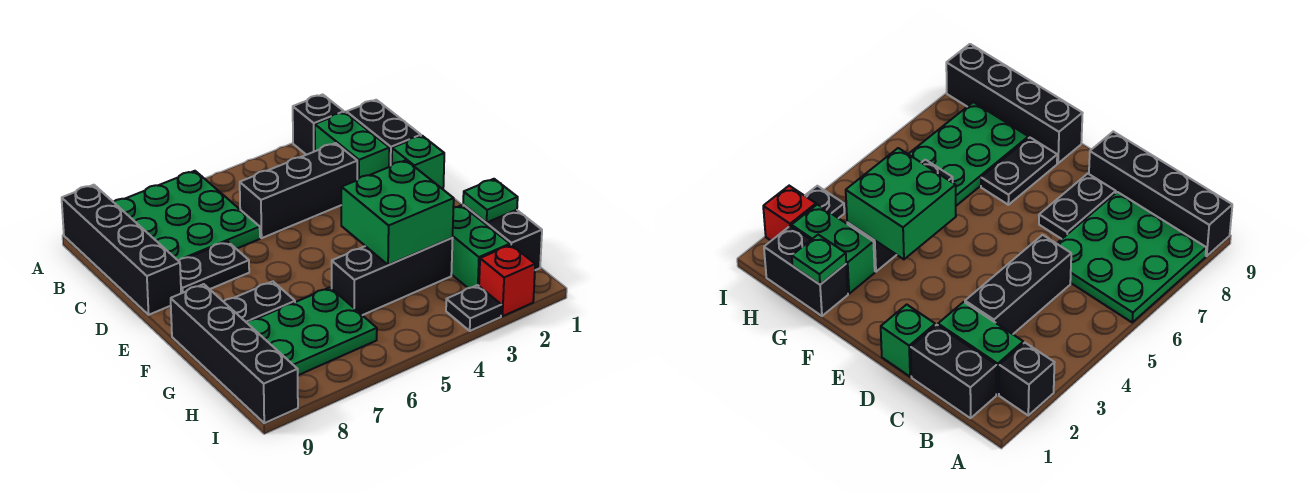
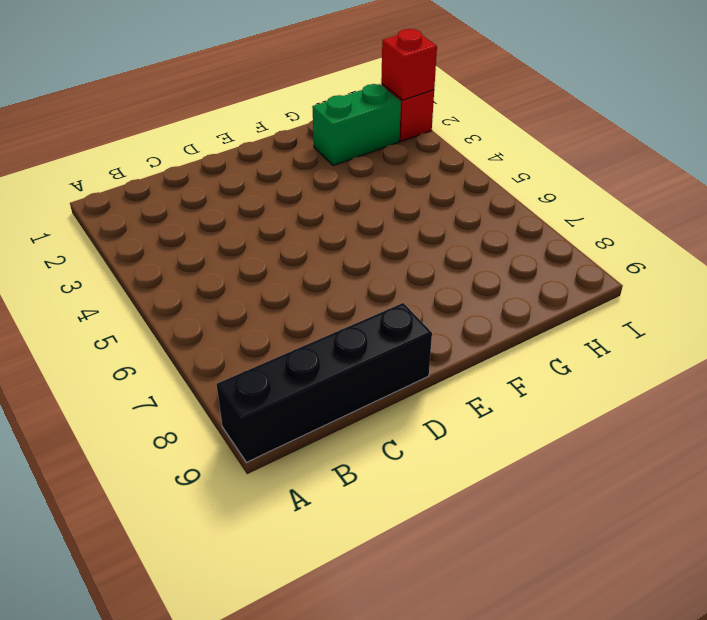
red 1x1 brick [381,29,437,100] -> none
none -> black 1x1 brick [293,94,344,155]
none -> green 3x3 plate [114,171,260,261]
none -> black 1x2 brick [346,100,421,167]

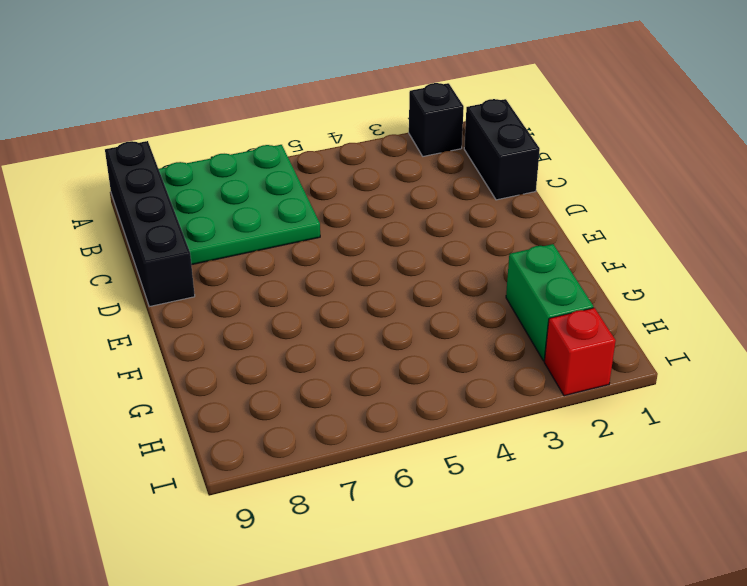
none -> green 1x2 brick [315,112,389,180]
none -> black 1x3 brick [240,143,357,238]
none -> green 1x1 brick [392,136,444,189]

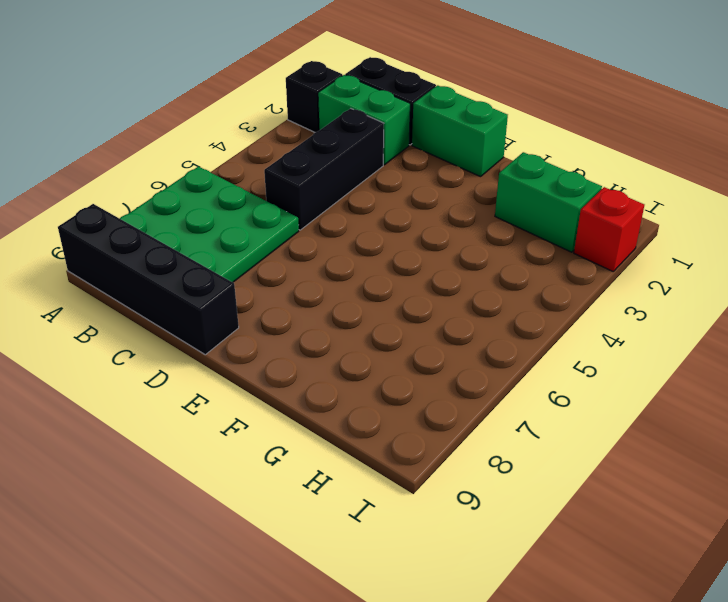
green 1x2 brick [412,85,508,177] -> green 1x1 brick [392,136,444,189]
none -> black 1x2 plate [179,241,249,293]
none -> black 1x2 plate [224,281,295,323]
none -> black 1x4 brick [171,284,298,423]

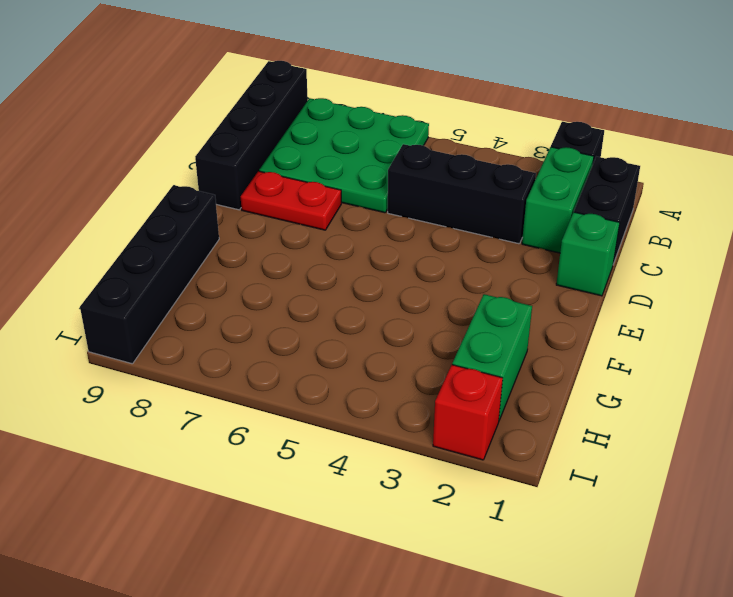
red 1x2 plate [241,171,341,230] -> black 1x2 plate [179,241,249,293]
none -> black 1x2 plate [224,281,295,323]
none -> black 1x2 brick [463,205,542,270]
none -> black 1x3 brick [332,238,453,315]

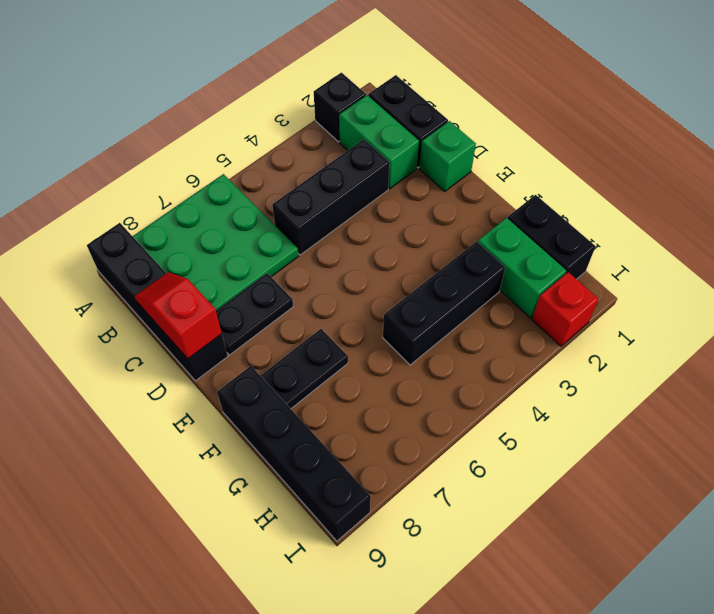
red 1x2 slope [135,272,222,359] -> none
none -> green 2x3 plate [247,288,377,375]
none -> black 1x1 plate [446,285,501,331]
none -> green 2x2 brick [341,160,454,265]

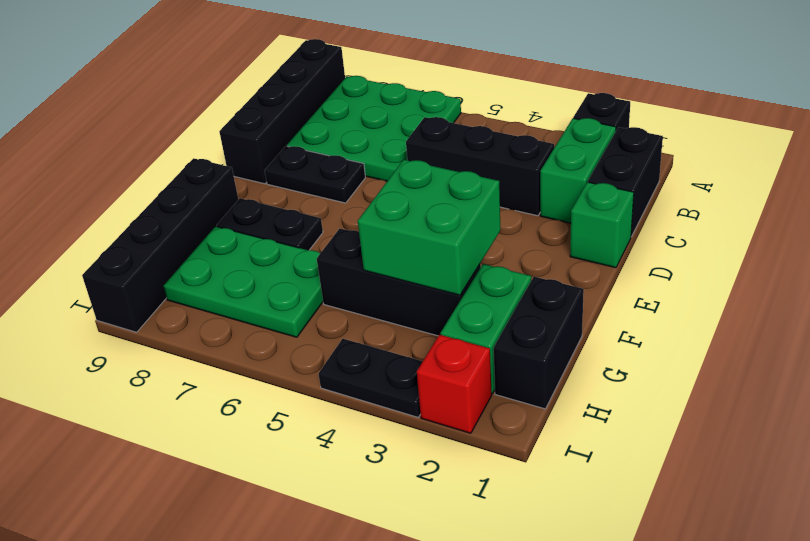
black 1x2 plate [318,339,423,417] -> black 1x1 plate [446,285,501,331]
none -> green 1x1 plate [463,179,518,223]

